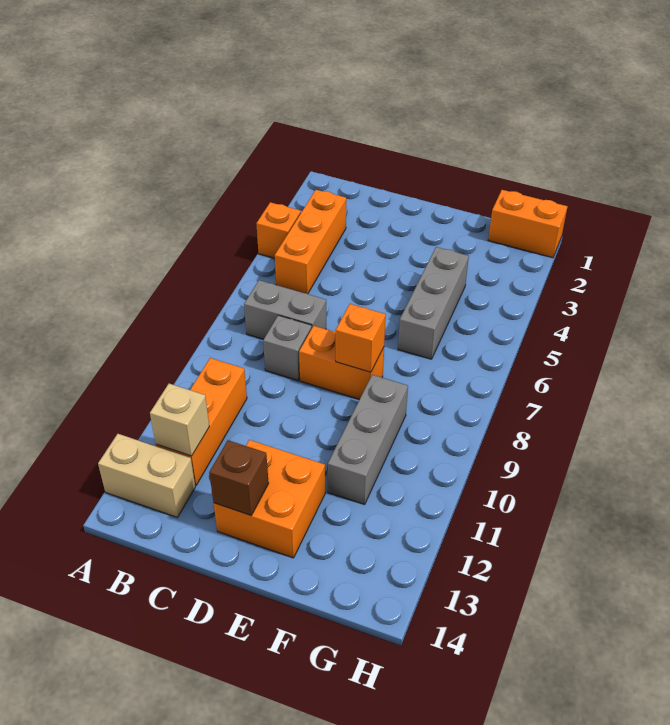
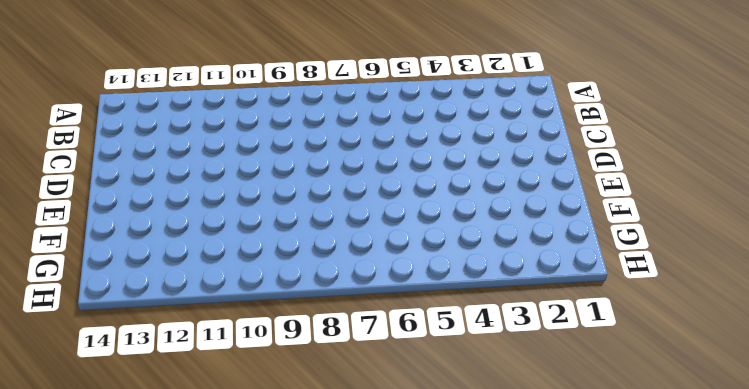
none -> orange 1x1 brick [256,202,301,258]
none -> tan 1x2 brick [98,434,195,518]
none -> orange 1x3 brick [275,190,346,294]

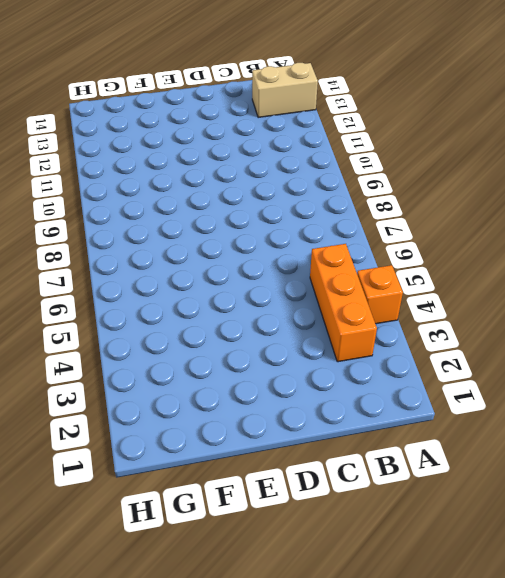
none -> grey 1x2 brick [244,280,326,339]
none -> orange 1x3 brick [156,358,247,485]
none -> grey 1x1 brick [263,315,312,380]

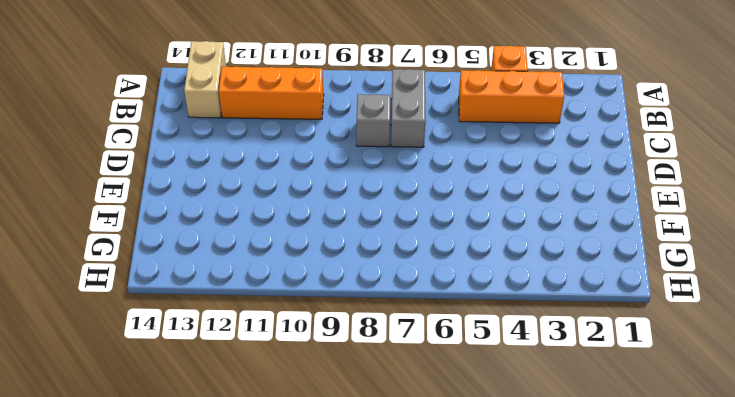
none -> orange 1x2 brick [299,326,384,399]
none -> orange 2x2 brick [214,440,325,558]
none -> grey 1x3 brick [398,247,469,359]

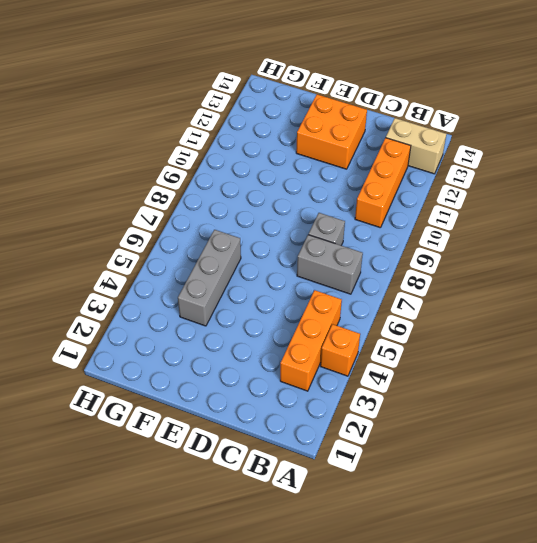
none -> orange 1x2 brick [299,326,384,399]
none -> grey 1x3 brick [327,375,408,505]
none -> orange 1x2 brick [488,190,568,258]

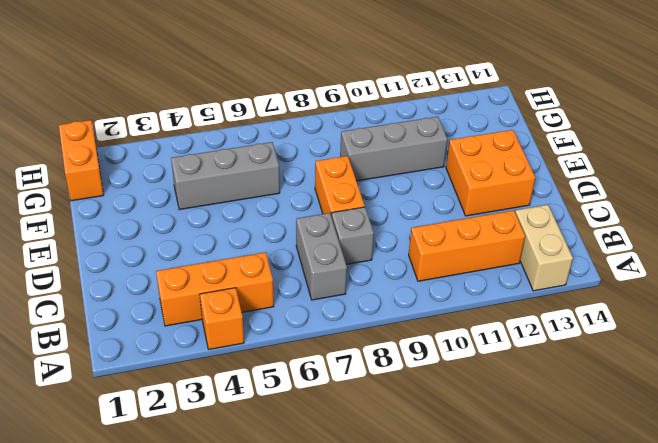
none -> tan 1x1 brick [150,384,209,456]
none -> brown 1x1 brick [209,440,269,515]
none -> orange 1x1 brick [336,304,386,372]

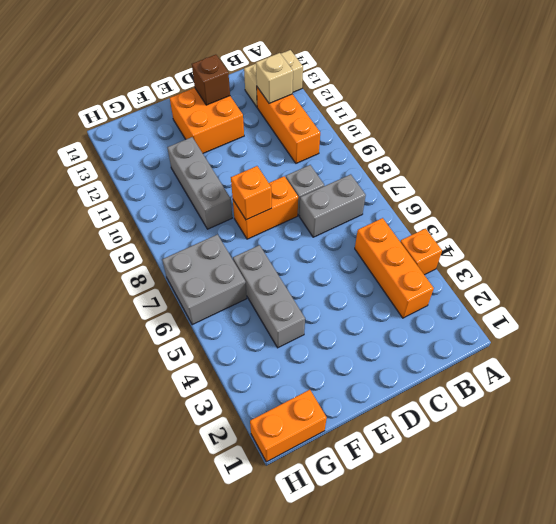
grey 2x2 brick [162,234,247,325] -> none

